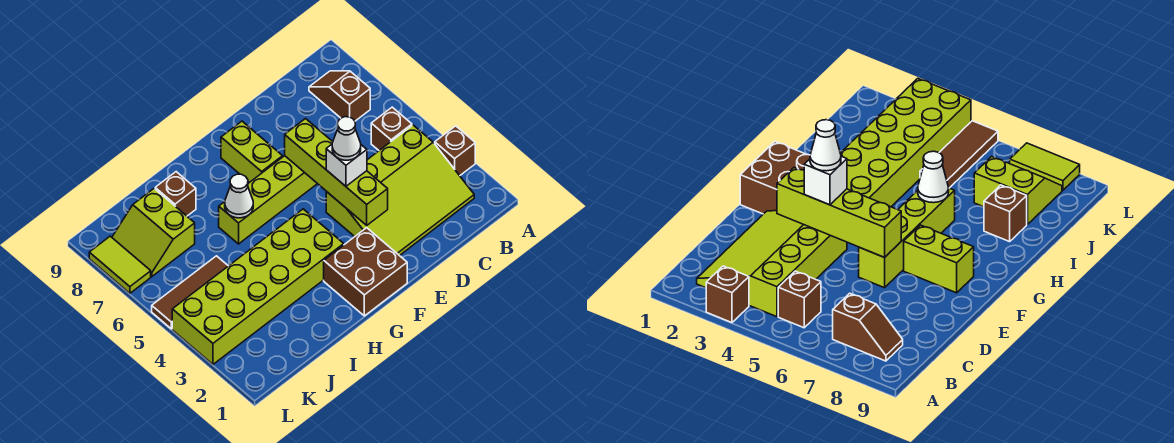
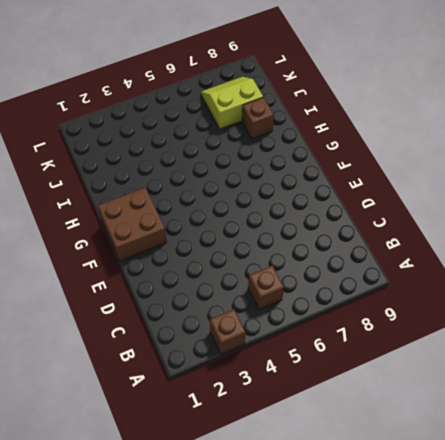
none -> lime 3x4 slope [326,125,474,256]
none -> brown 1x2 slope [309,71,370,121]
none -> lime 1x4 brick [219,156,317,244]

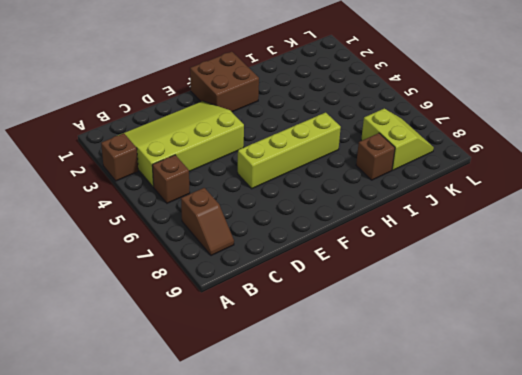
none -> lime 1x2 brick [221,121,283,182]
none -> lime 2x6 brick [172,209,344,364]
none -> brown 1x3 tile [152,256,228,329]

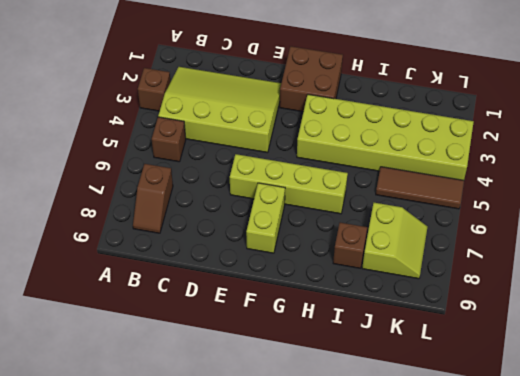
none -> lime 1x2 tile [89,236,151,293]
none -> lime 1x4 brick [285,119,388,225]
none -> white 1x1 cone [225,174,253,218]

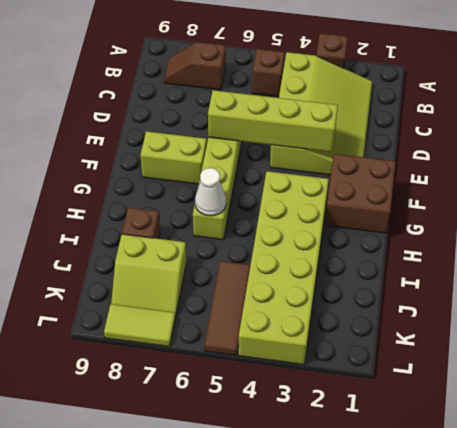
none -> white 1x1 brick [326,144,367,186]
none -> white 1x1 cone [332,117,361,160]

